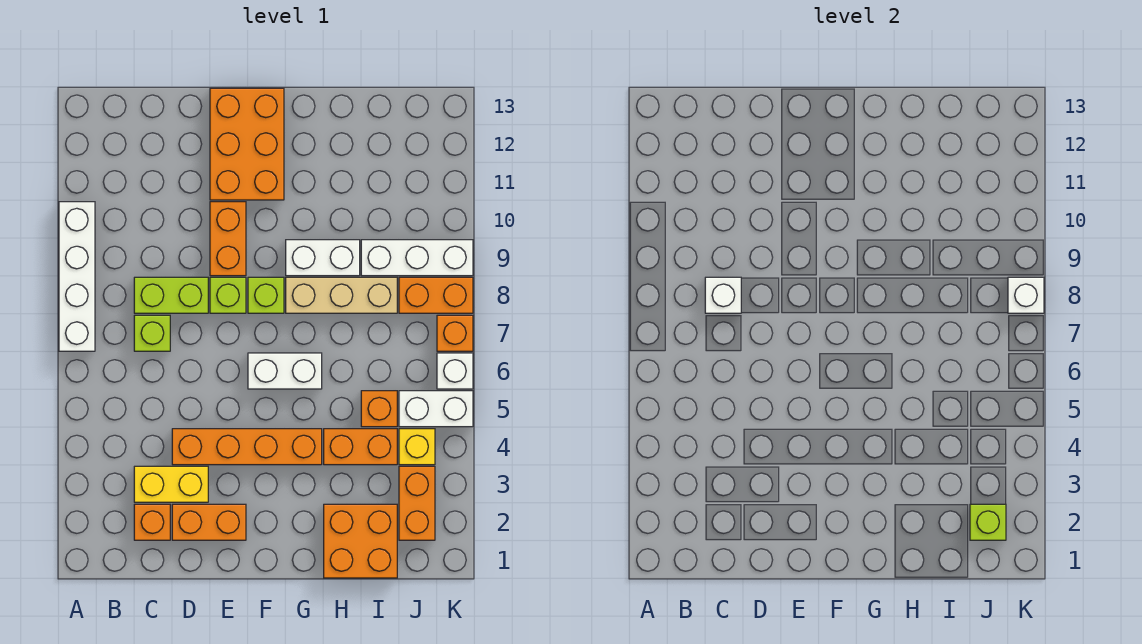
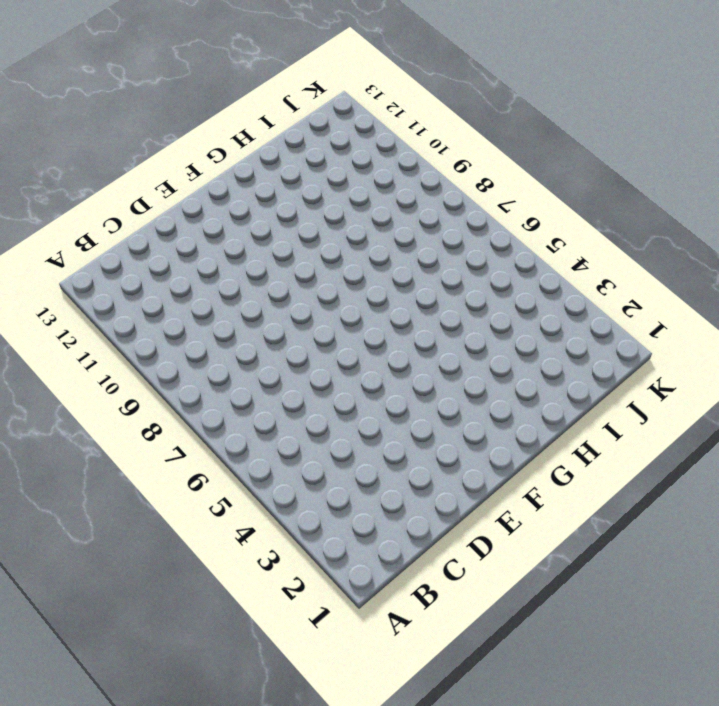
none -> white 1x4 brick [59,202,95,351]
none -> orange 1x1 brick [134,504,170,540]
none -> yellow 1x2 brick [134,466,208,502]

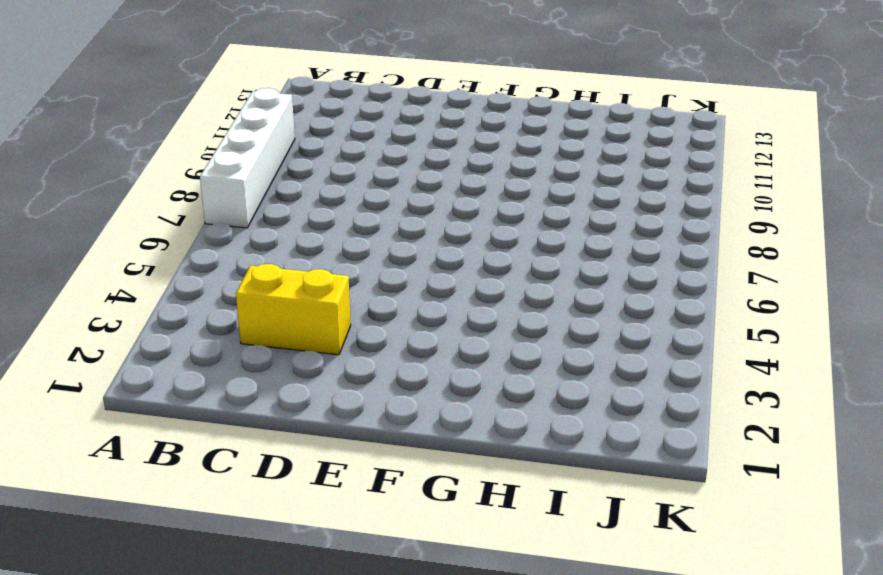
none -> orange 1x1 brick [134,504,170,540]
none -> lime 1x1 brick [134,315,170,351]
none -> lime 1x2 brick [134,277,208,313]

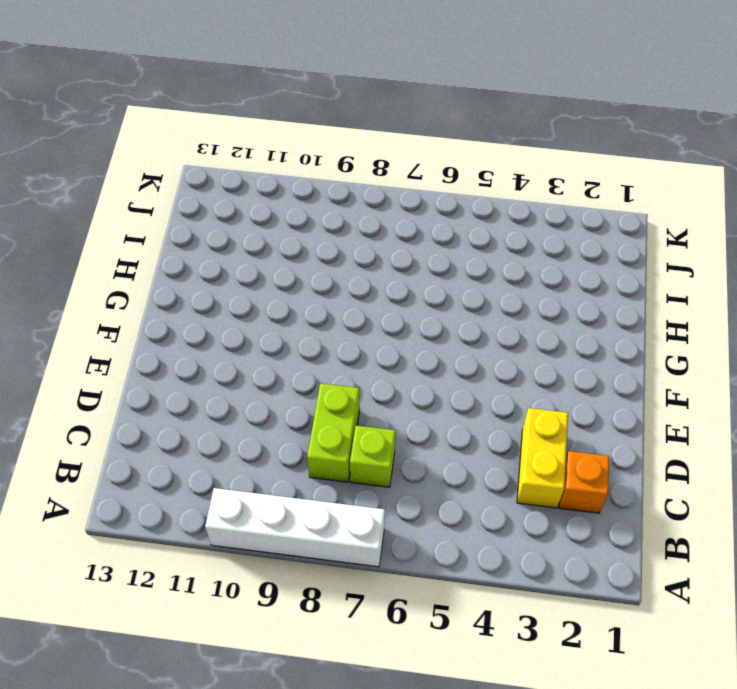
none -> orange 1x2 brick [172,504,246,540]
none -> orange 1x4 brick [172,429,322,465]
none -> lime 1x1 brick [210,277,246,313]

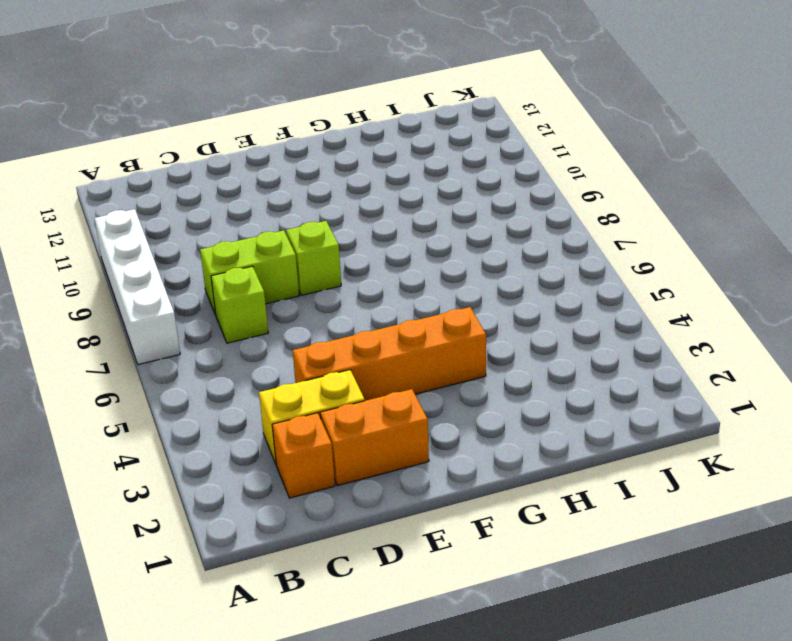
none -> orange 1x2 brick [210,202,246,276]
none -> orange 2x3 brick [210,88,284,200]
none -> white 1x2 brick [248,353,322,389]

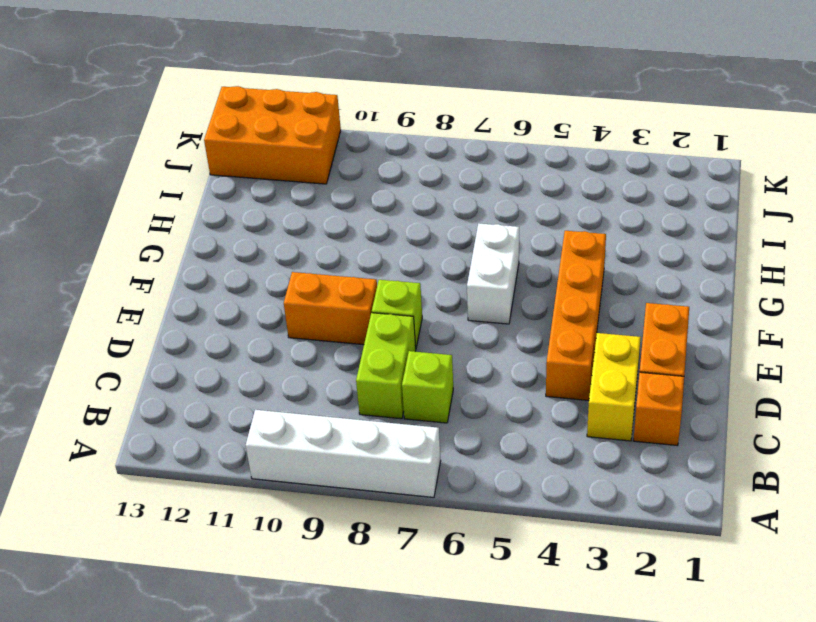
orange 2x3 brick [204,86,341,184] -> orange 2x3 brick moved to [210,88,284,200]
none -> lime 1x1 brick [248,277,284,313]
none -> tan 1x3 brick [286,277,397,313]
none -> white 1x2 brick [286,240,360,276]

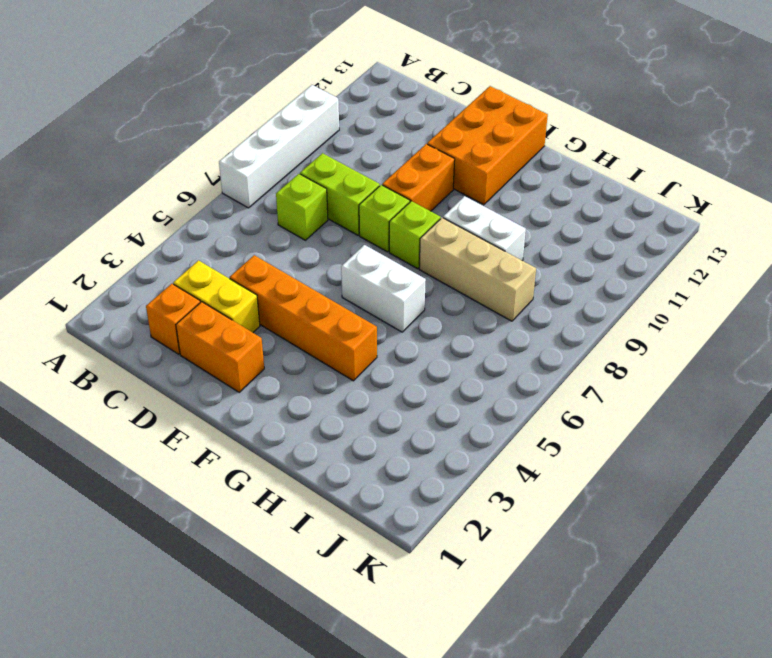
none -> orange 2x2 brick [324,504,397,578]
none -> orange 1x2 brick [324,429,397,465]
none -> orange 1x1 brick [361,391,397,427]

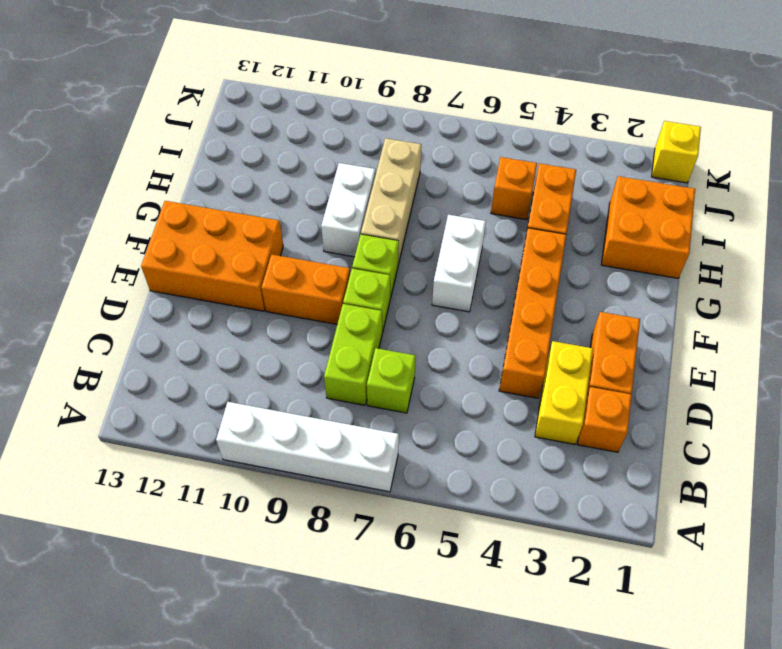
yellow 1x1 brick [652,121,701,183] -> yellow 1x1 brick moved to [399,429,435,465]
none -> white 1x3 brick [361,240,473,276]
none -> orange 1x2 brick [399,466,435,540]
none -> white 1x2 brick [399,391,473,427]

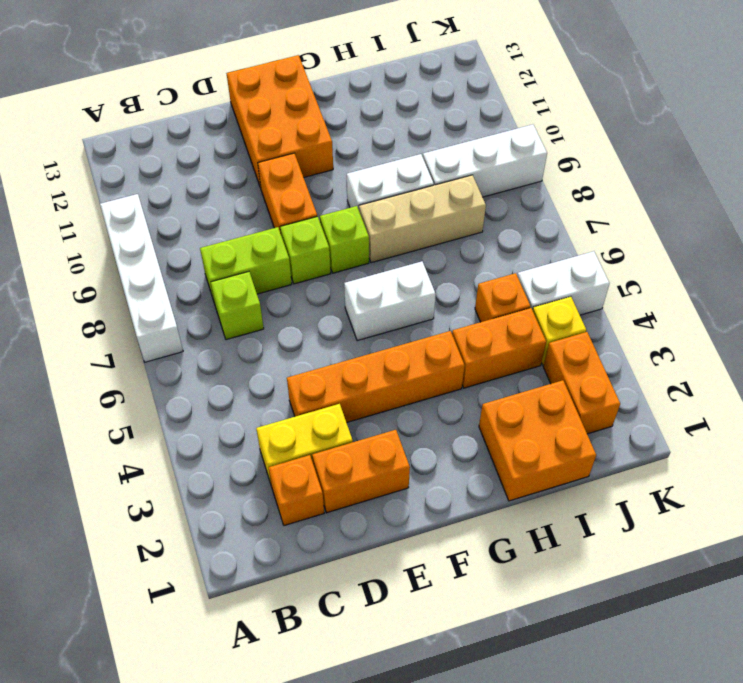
none -> orange 1x2 brick [399,277,473,313]
none -> white 1x1 brick [437,353,473,389]
none -> orange 1x1 brick [437,315,473,351]

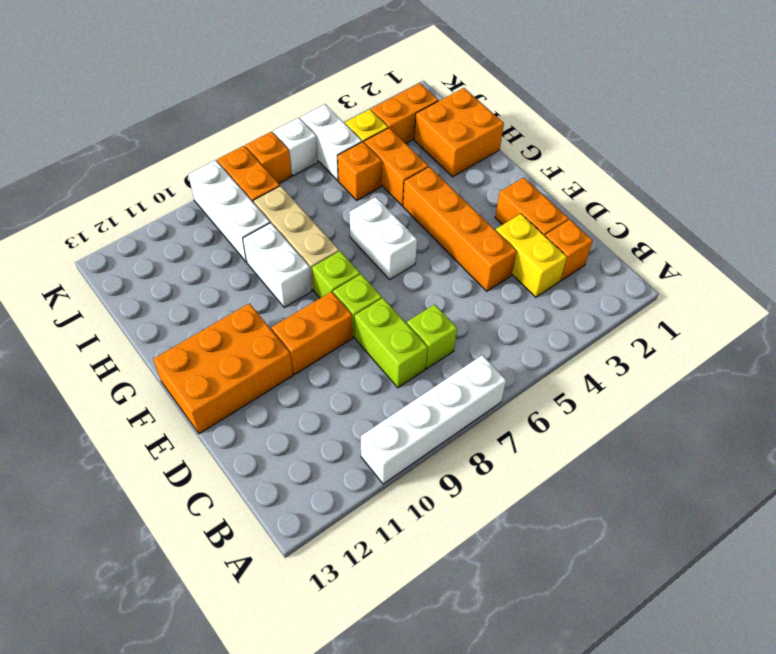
none -> white 1x1 brick [705,277,741,313]
none -> lime 1x1 brick [970,504,1006,540]
none -> white 1x1 brick [1008,277,1044,313]

